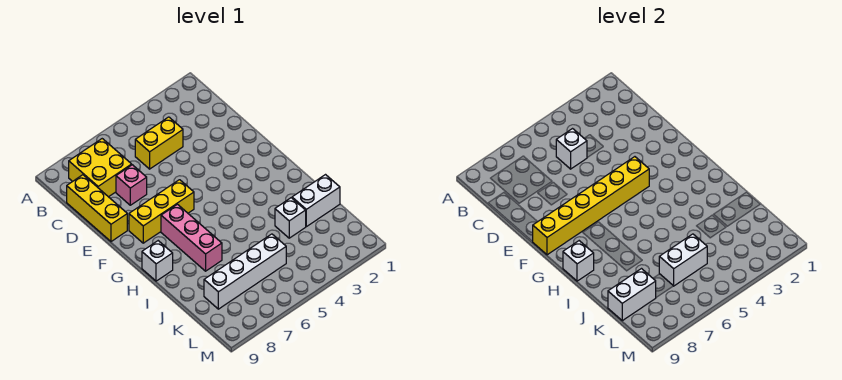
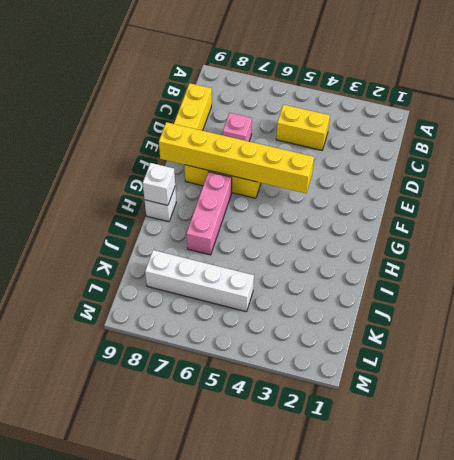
none -> yellow 2x2 brick [69,139,132,197]
none -> white 1x2 brick [292,175,340,227]
none -> white 1x1 brick [275,198,306,238]

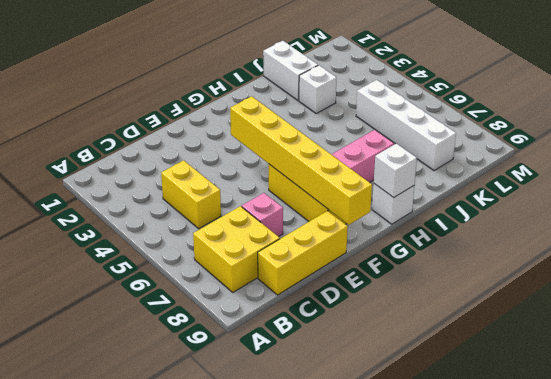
none -> white 1x1 brick [556,129,587,169]
none -> white 1x2 brick [659,234,707,286]
none -> white 1x2 brick [608,269,656,321]

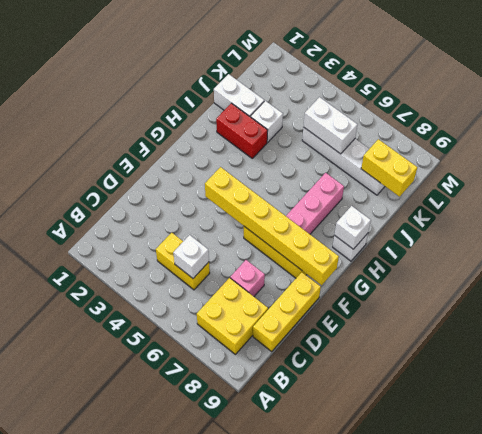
red 1x2 brick [216,103,268,158] -> none
yellow 1x2 brick [361,139,417,197] -> white 1x2 brick [608,269,656,321]

